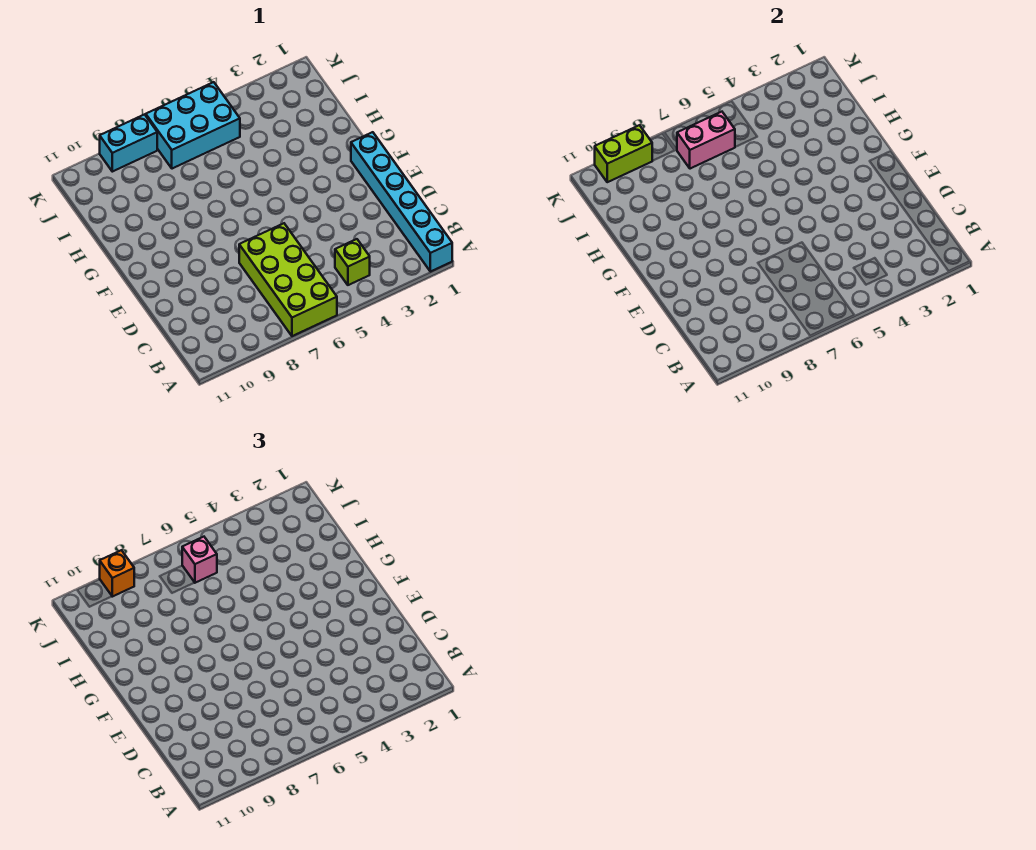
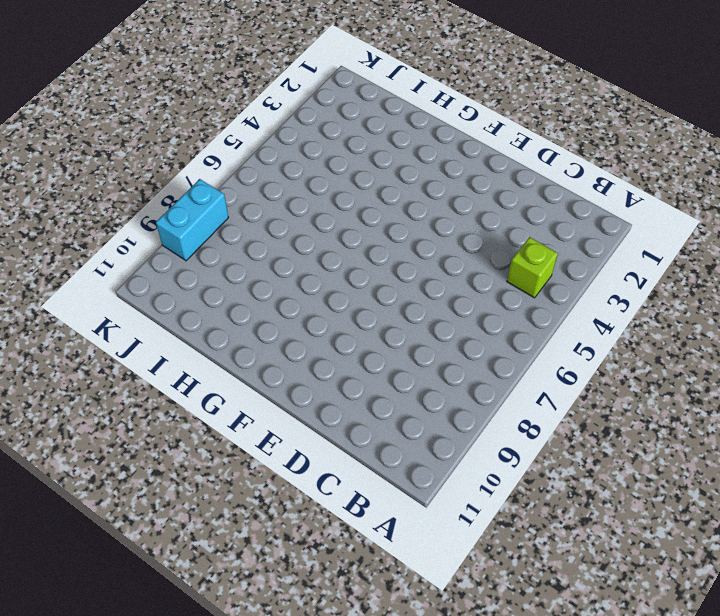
none -> cyan 1x6 brick [351,132,452,272]
none -> lime 2x4 brick [239,223,337,336]

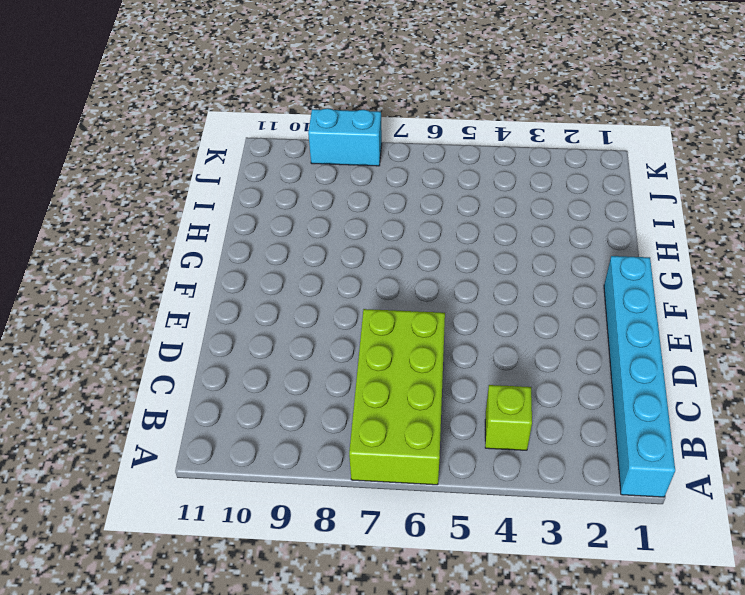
none -> cyan 2x3 brick [146,82,240,169]
none -> pink 1x2 brick [677,112,735,169]

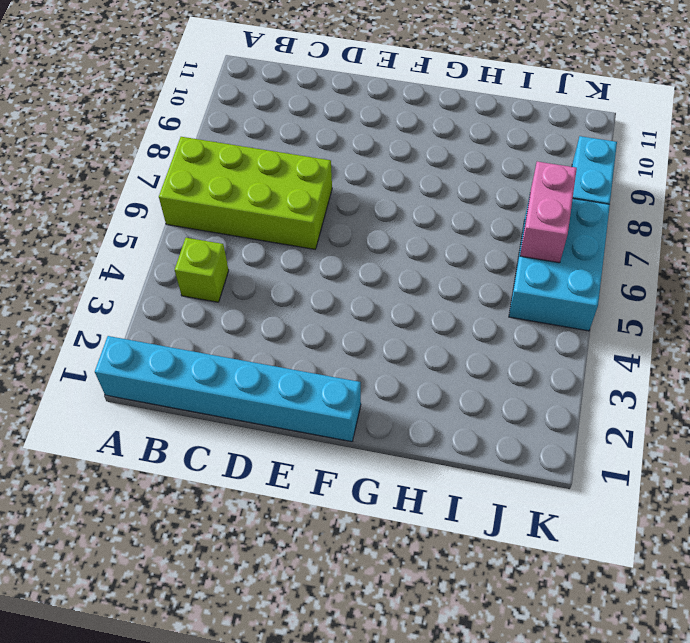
none -> lime 1x2 brick [595,125,652,182]
none -> pink 1x1 brick [182,537,217,583]

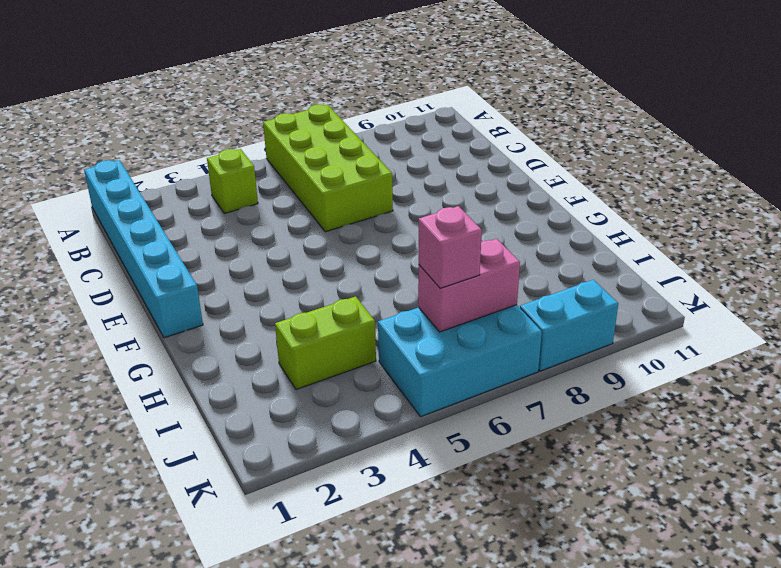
lime 1x2 brick [275,296,376,390] -> lime 1x2 brick moved to [595,125,652,182]
none -> orange 1x1 brick [100,550,134,597]

